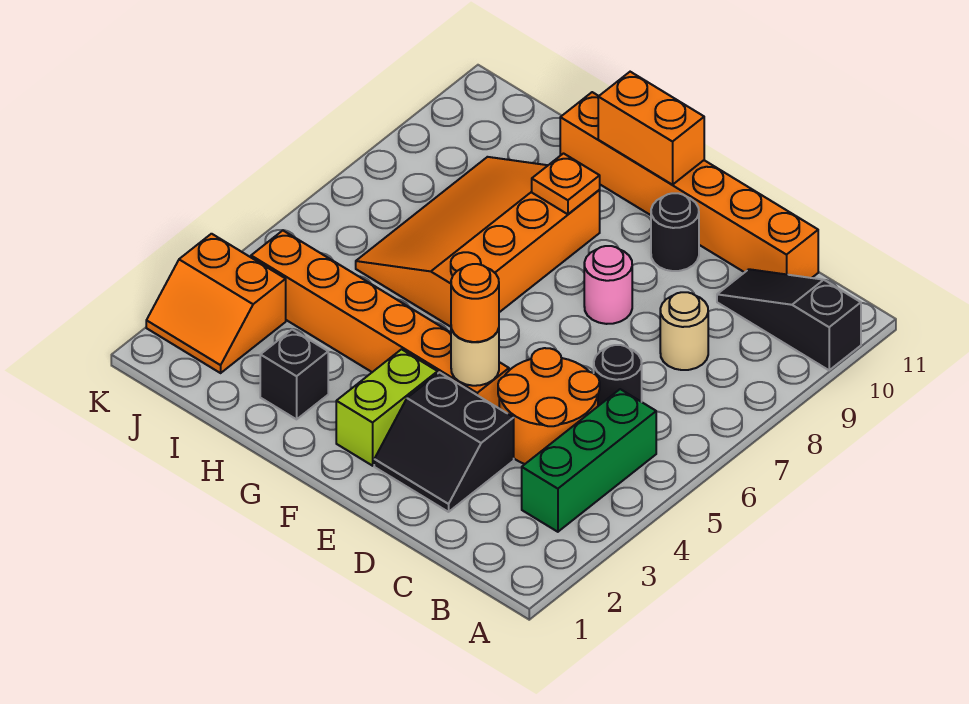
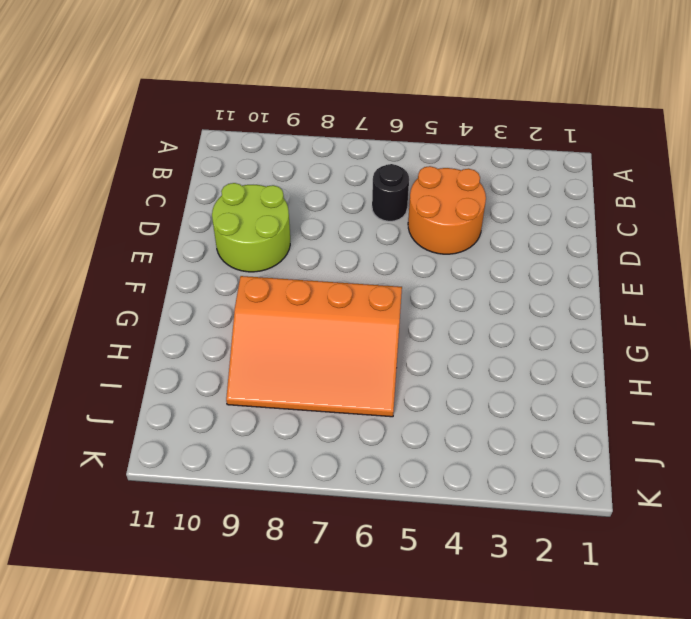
lime 2x2 round brick [212,183,290,272] -> black 1x1 round brick [651,193,699,271]
none -> black 1x3 slope [717,269,861,370]
none -> green 1x3 brick [522,389,656,532]
none -> tan 1x1 round brick [660,292,708,370]

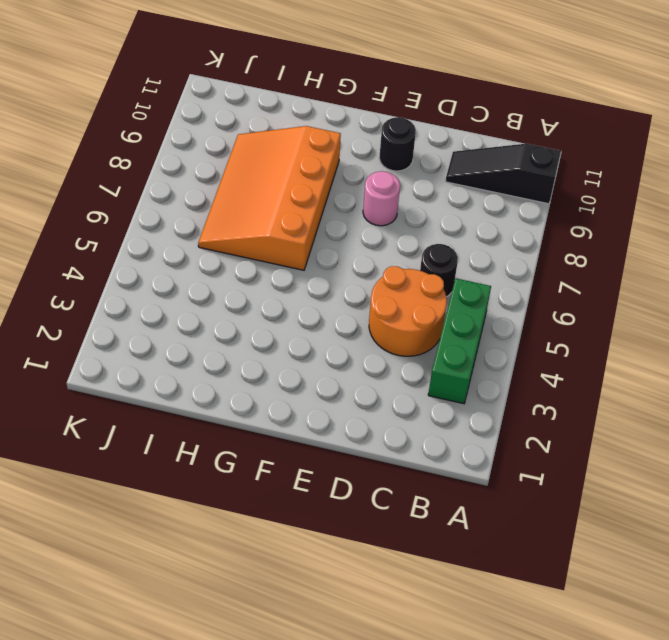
none -> tan 1x1 round brick [660,292,708,370]
none -> orange 1x6 brick [560,92,818,278]
none -> black 2x2 slope [374,373,514,512]

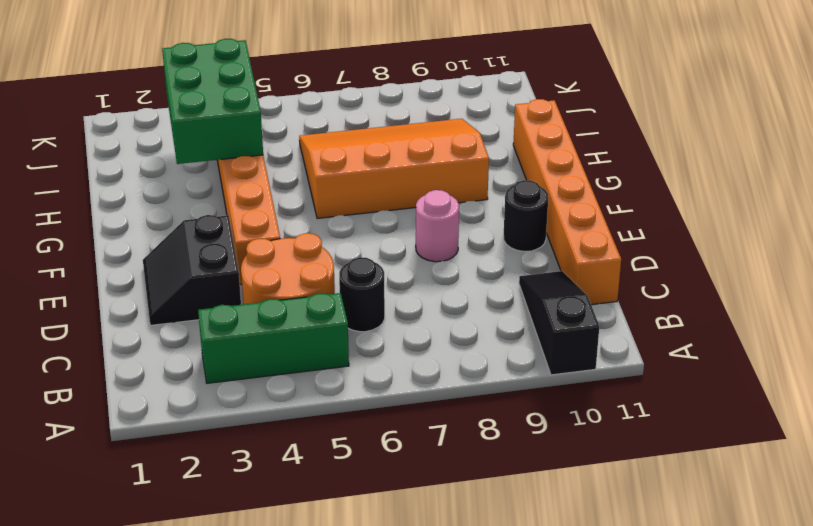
green 2x3 brick [162,39,263,164] -> none
none -> tan 1x1 round brick [660,292,708,370]
none -> lime 1x2 brick [336,349,438,466]
none -> black 1x1 brick [260,329,328,419]

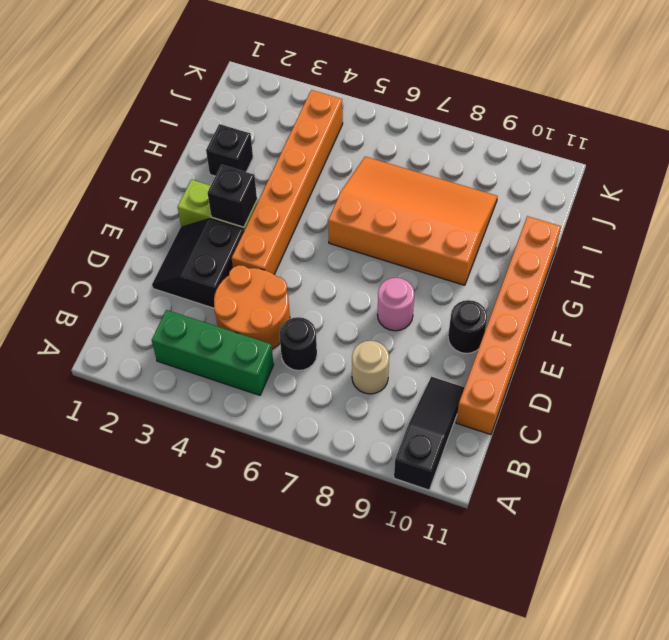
black 1x1 brick [208,165,257,227] -> none
none -> orange 2x2 slope [146,234,286,373]
none -> tan 1x1 round brick [451,328,499,386]
none -> orange 1x2 brick [598,72,704,185]

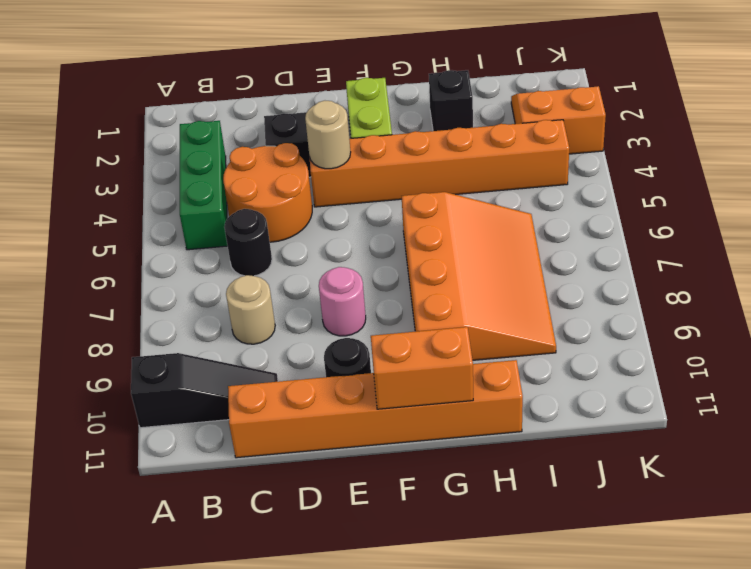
none -> orange 1x1 plate [532,154,600,214]
none -> orange 1x1 round brick [451,264,499,342]

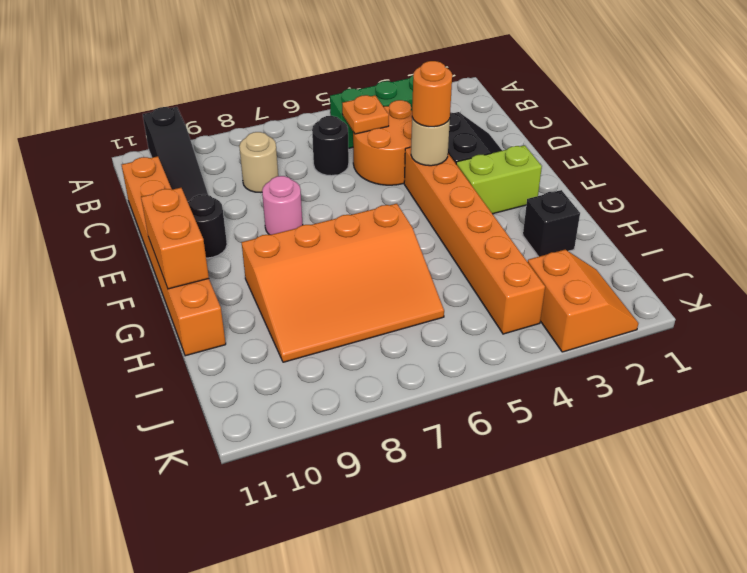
orange 1x1 plate [342,95,389,134] -> orange 1x1 plate moved to [532,154,600,214]

